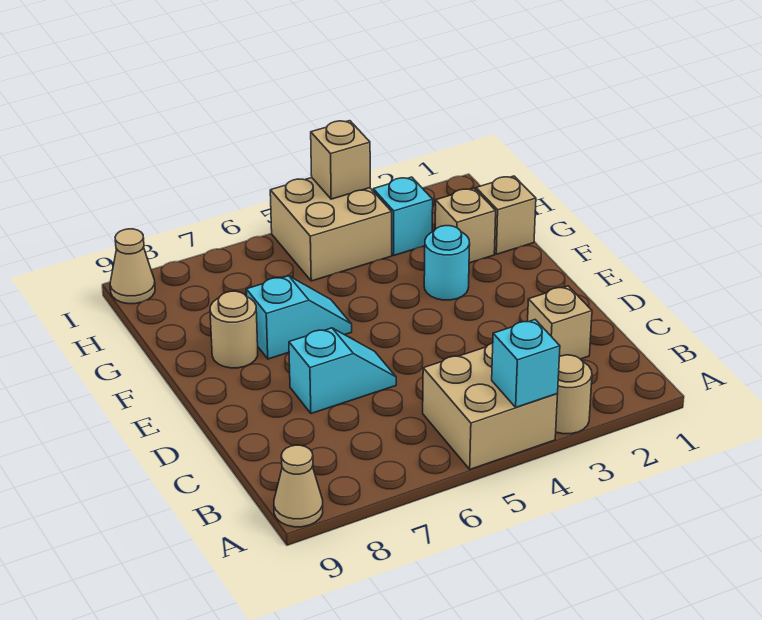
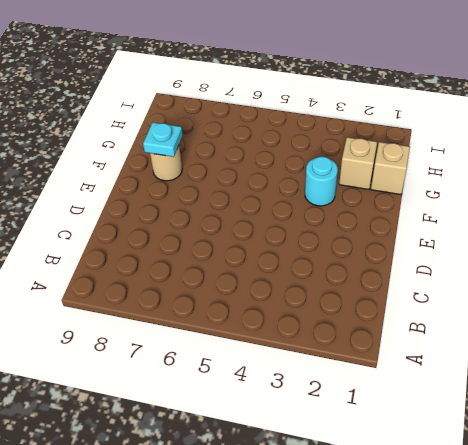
cyan 1x1 plate [143,122,183,157] -> none
none -> tan 1x1 round brick [556,355,592,434]
none -> tan 2x2 brick [423,343,558,469]
none -> tan 1x1 cone [274,445,323,527]

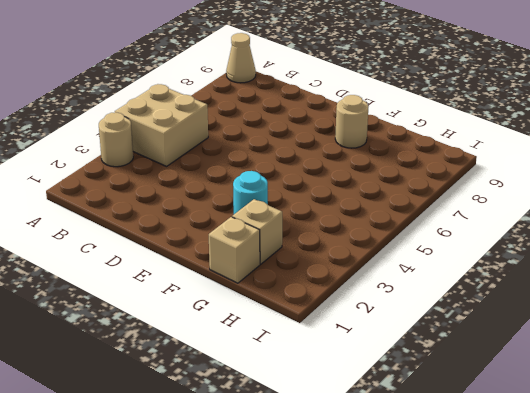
none -> tan 1x1 brick [528,286,592,359]
none -> cyan 1x2 slope [289,328,396,413]
none -> cyan 1x2 slope [246,276,352,359]

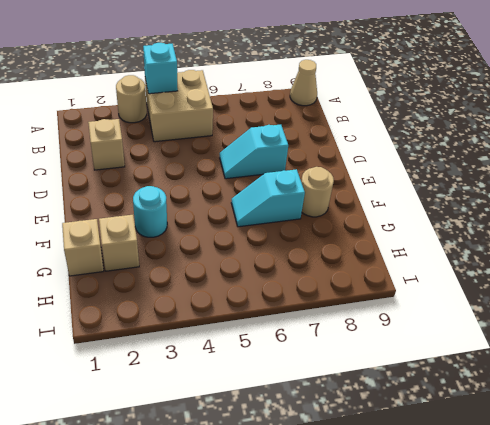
none -> cyan 1x1 brick [373,177,433,255]
none -> tan 2x2 brick [270,178,392,281]
none -> tan 1x1 cone [110,229,155,304]

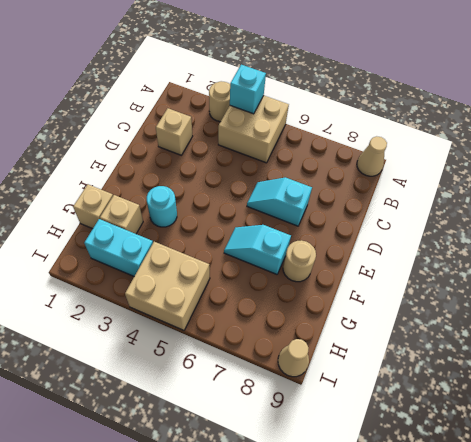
cyan 1x2 brick [84,219,153,276] -> cyan 1x1 brick [373,177,433,255]
none -> tan 1x1 brick [311,121,370,199]

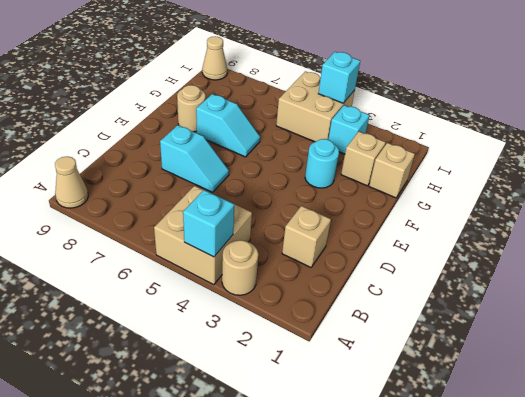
cyan 1x1 brick [318,52,360,103] -> tan 1x1 brick [311,121,370,199]

